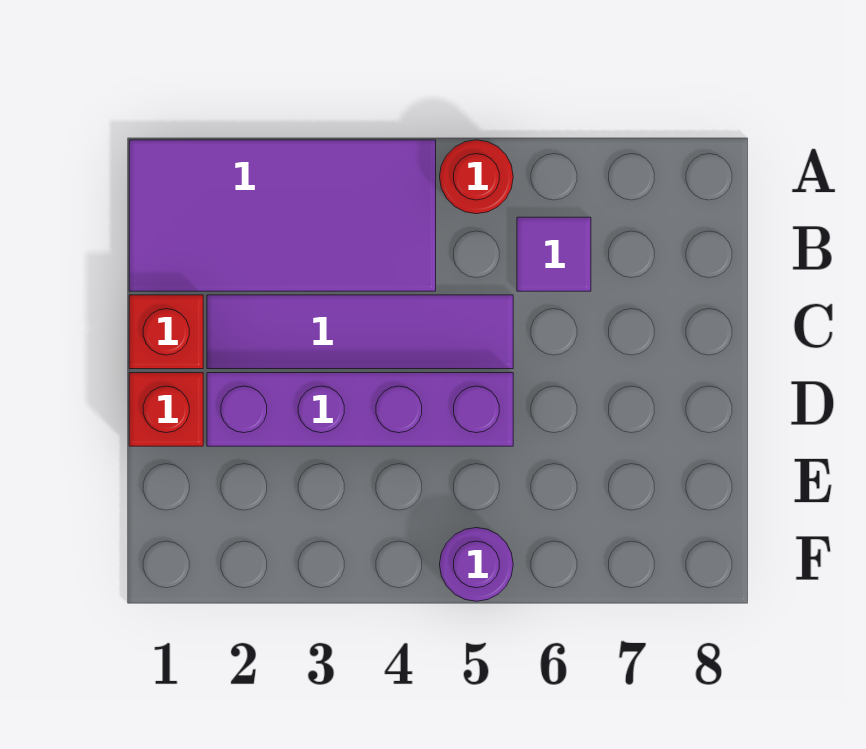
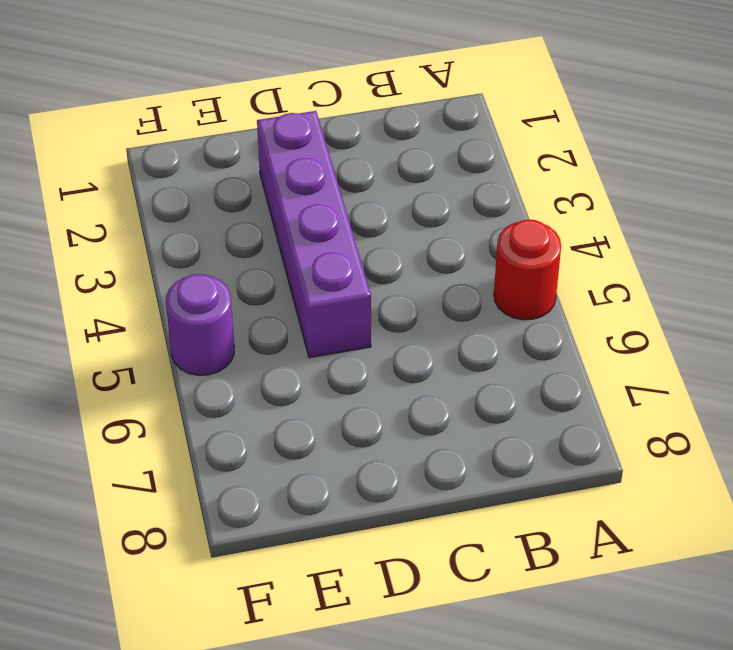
none -> purple 2x4 tile [129,140,436,291]
none -> purple 1x1 tile [517,217,591,291]

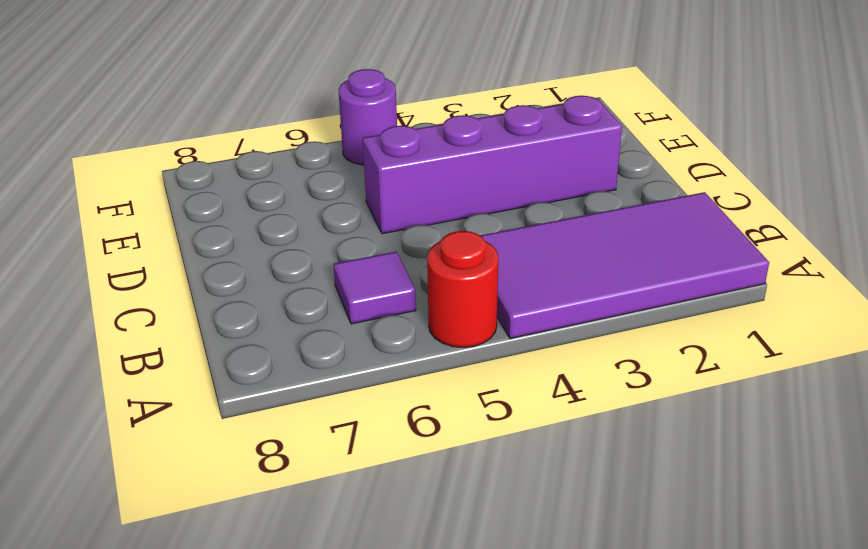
none -> red 1x1 brick [129,295,203,369]
none -> purple 1x4 tile [207,295,513,369]

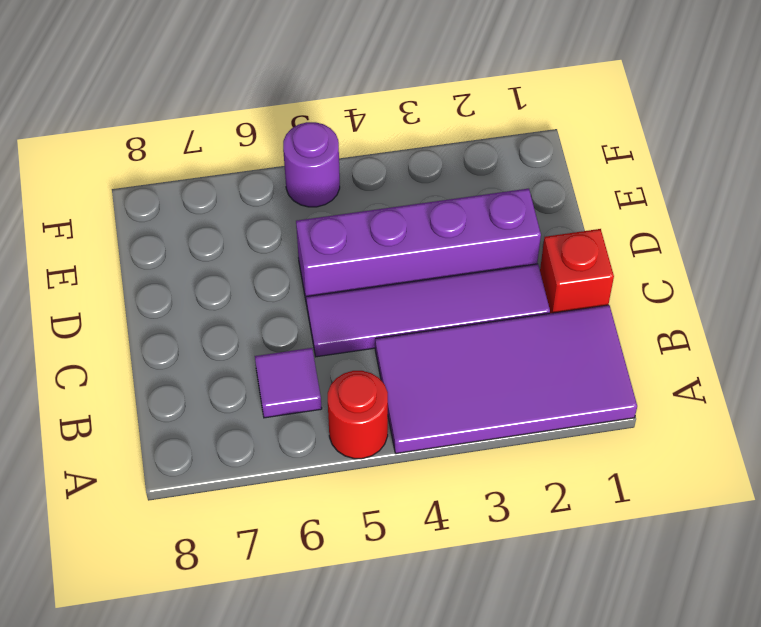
none -> red 1x1 brick [129,373,203,446]

